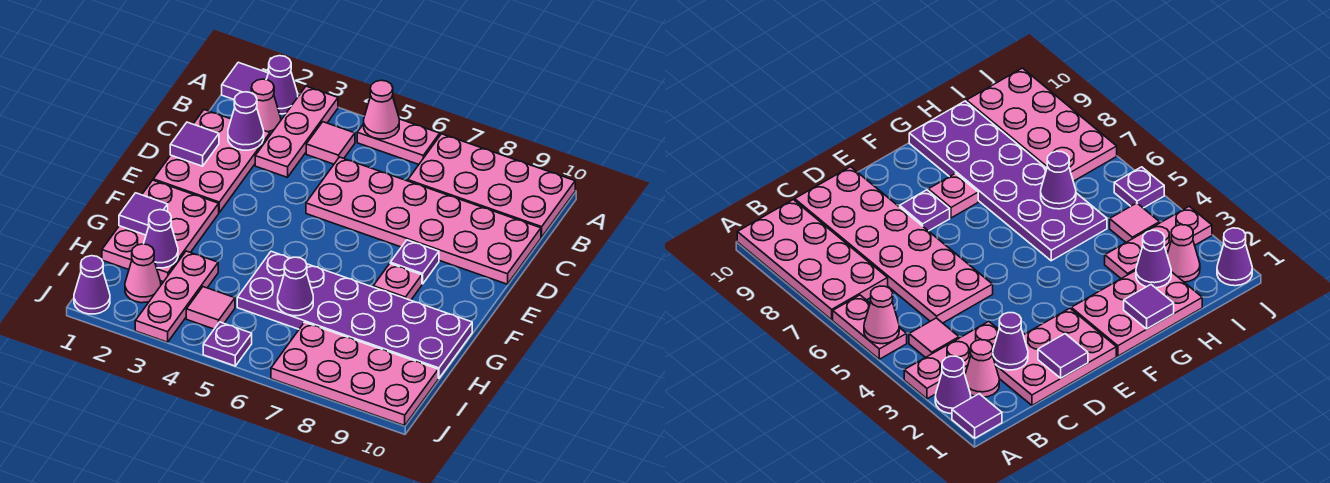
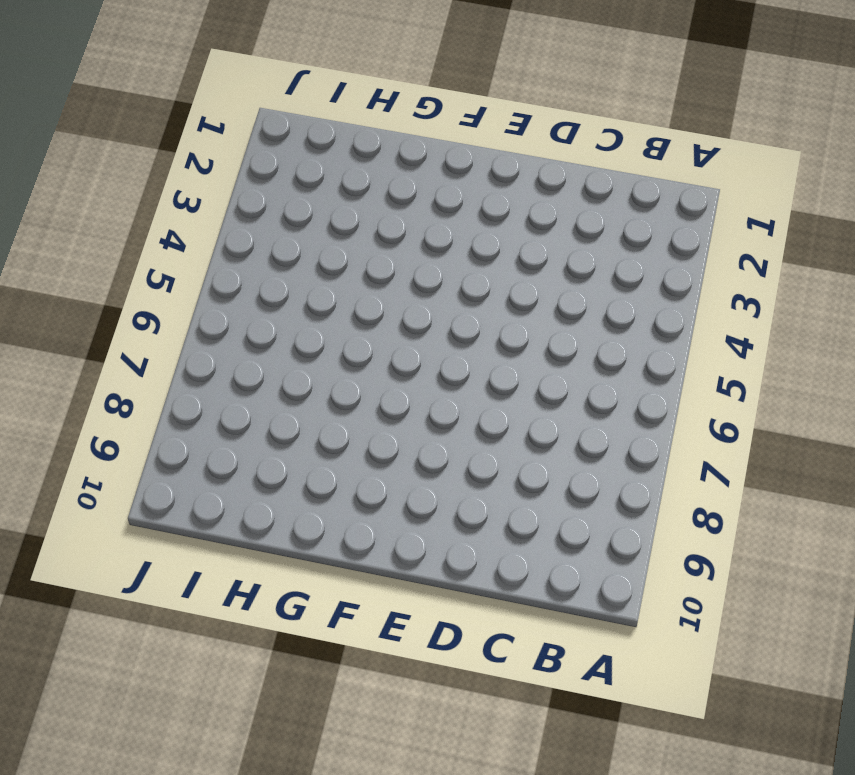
none -> purple 1x1 tile [222,62,268,100]
none -> purple 1x1 cone [266,56,298,114]
none -> pink 1x3 plate [255,86,338,177]

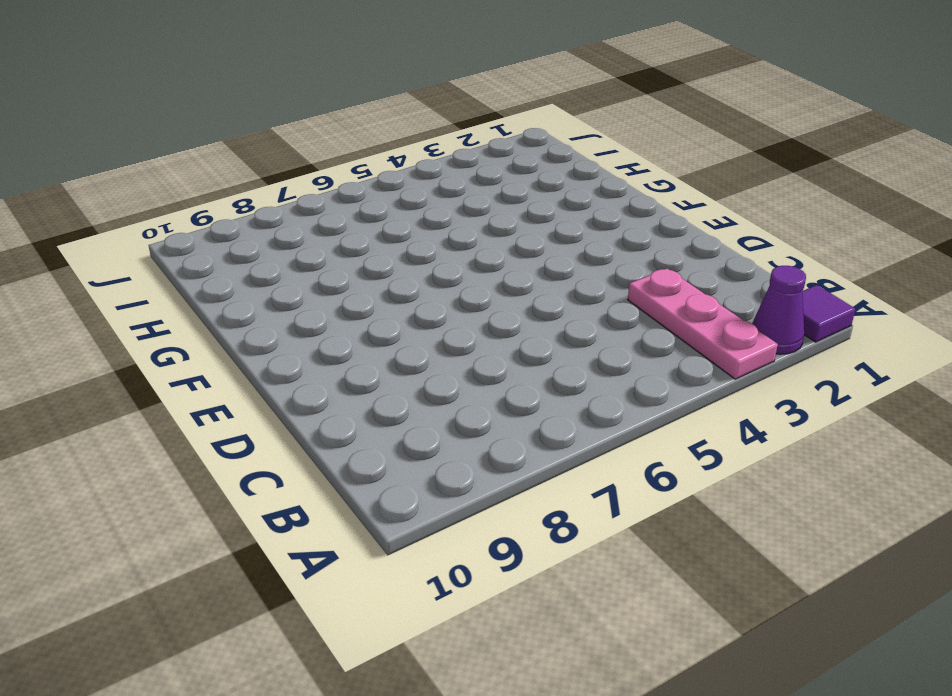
none -> pink 1x2 plate [357,119,440,164]
none -> pink 2x4 plate [408,134,575,237]
none -> pink 1x1 cone [251,79,281,135]

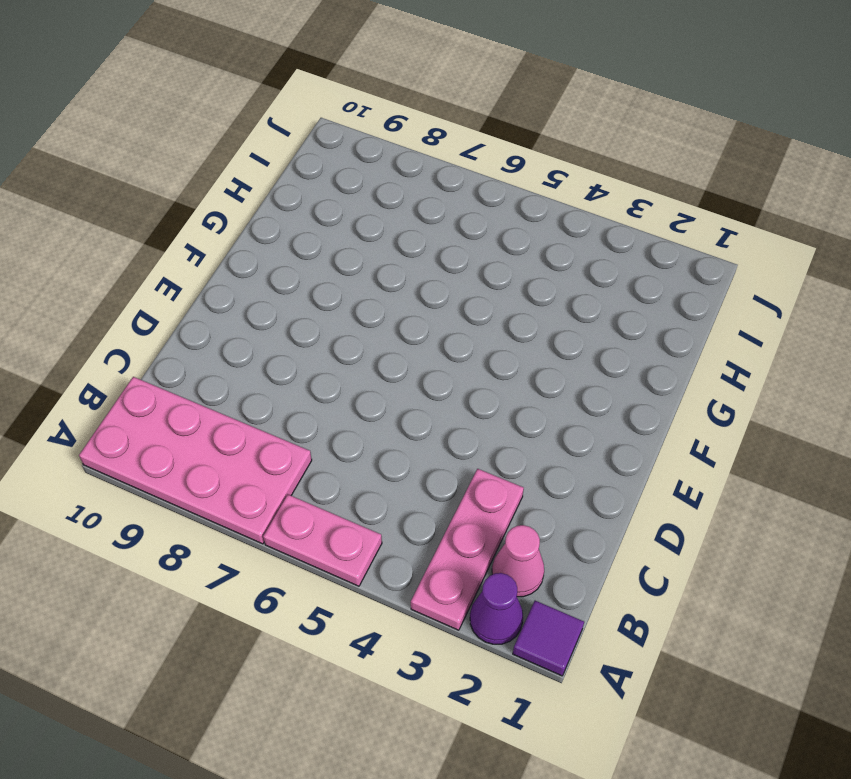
none -> pink 1x1 tile [306,122,355,164]
none -> pink 2x3 plate [153,110,270,212]
none -> pink 2x6 plate [306,157,541,284]

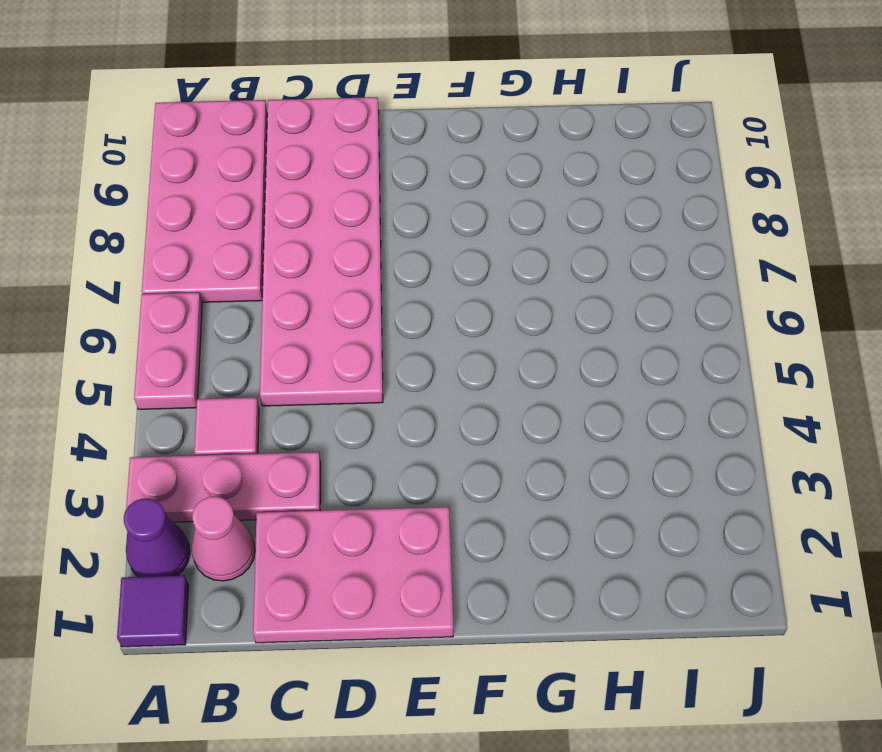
none -> purple 1x1 plate [390,240,439,284]
none -> pink 2x3 plate [102,180,219,282]
none -> pink 1x1 plate [373,264,422,300]

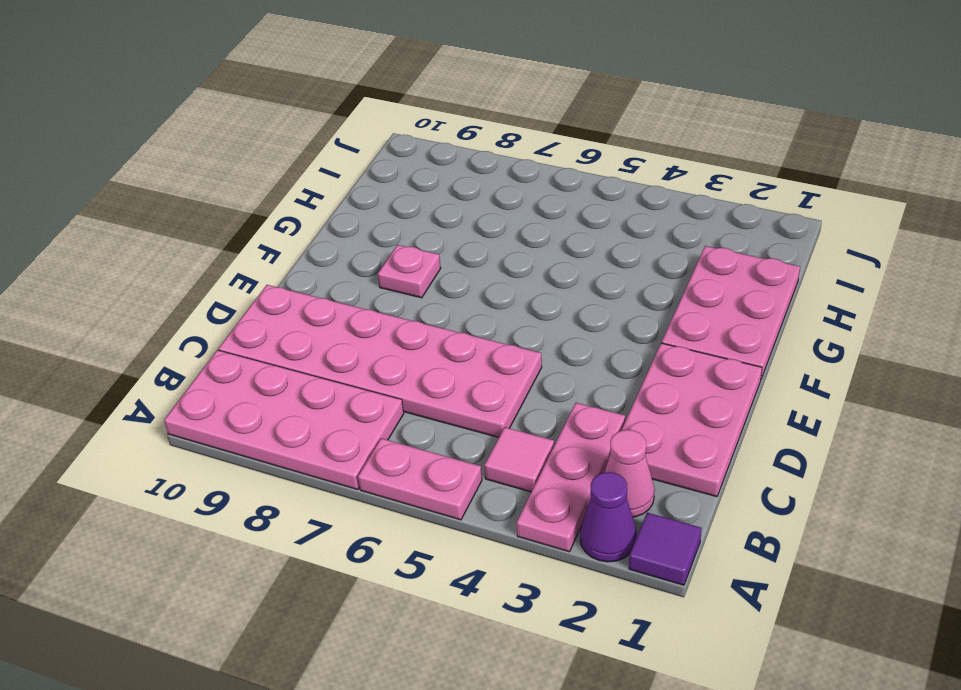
none -> purple 1x1 plate [390,240,439,284]
none -> purple 2x6 plate [237,251,472,378]
none -> pink 1x3 plate [135,251,218,342]

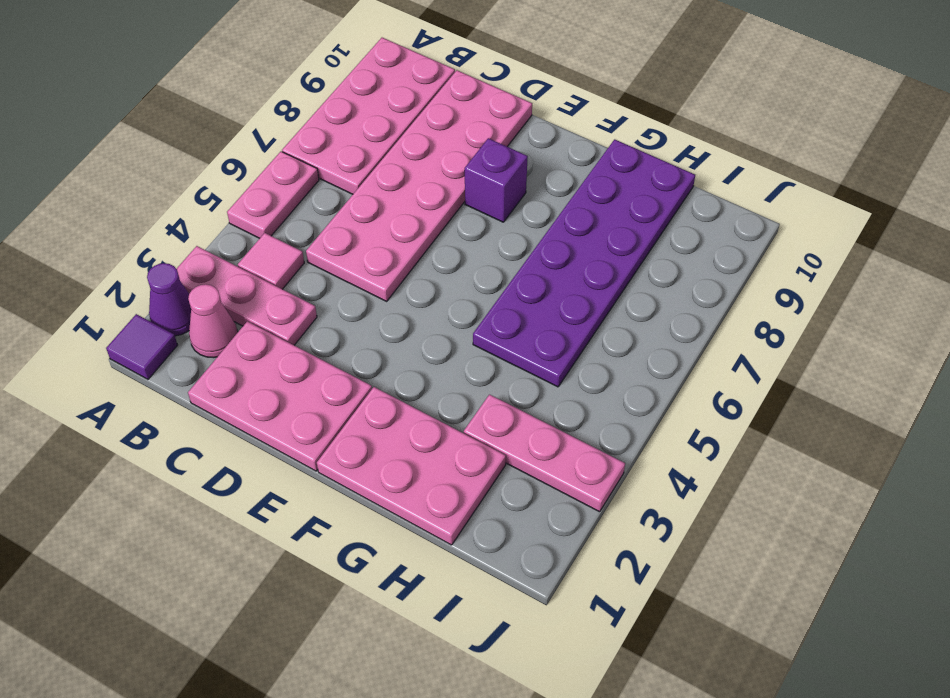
purple 1x1 brick [465,138,528,222] -> purple 1x1 plate [390,240,439,284]
none -> pink 1x1 plate [373,264,422,300]
none -> pink 1x1 cone [125,244,161,303]
none -> pink 1x1 tile [186,287,235,329]

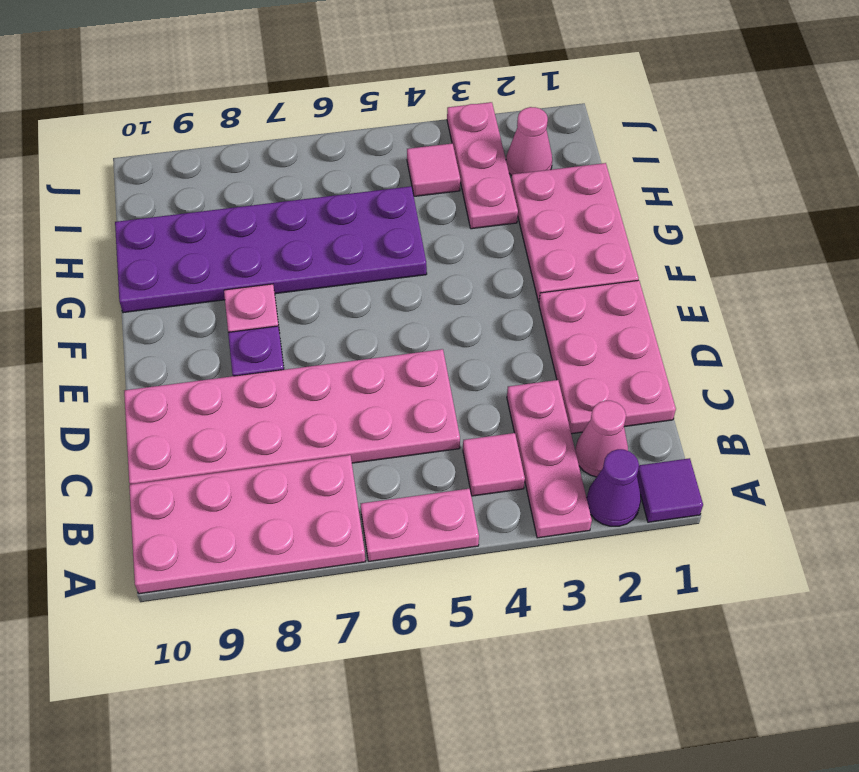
none -> pink 2x4 plate [271,322,438,426]
none -> purple 1x1 cone [74,256,110,314]
none -> purple 1x1 plate [203,322,252,366]

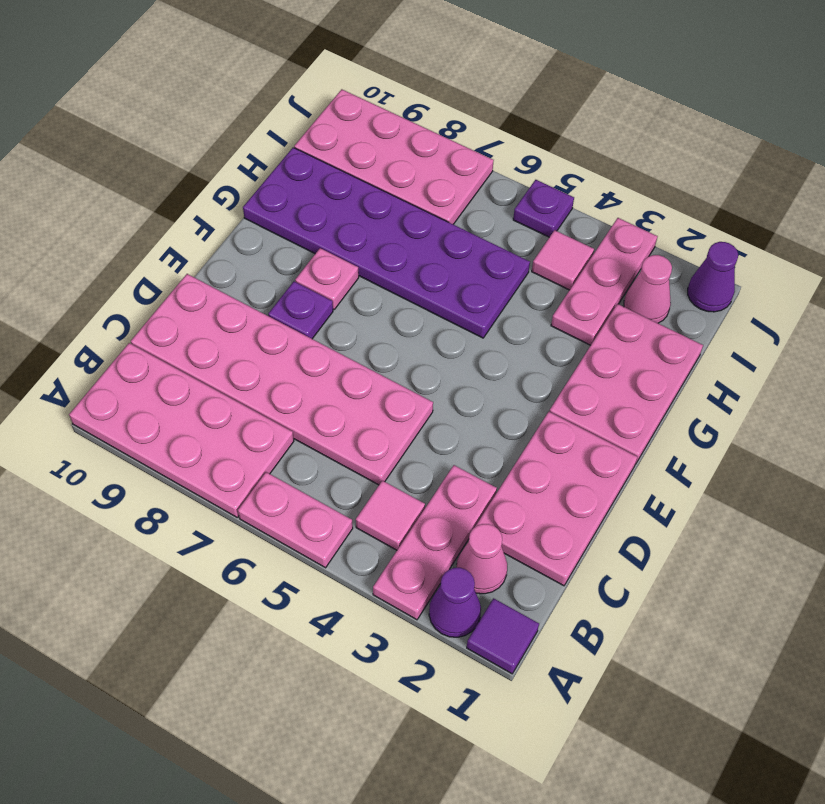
none -> pink 1x1 cone [364,80,399,139]
none -> purple 1x1 cone [228,92,264,150]
none -> purple 1x1 tile [170,122,219,166]

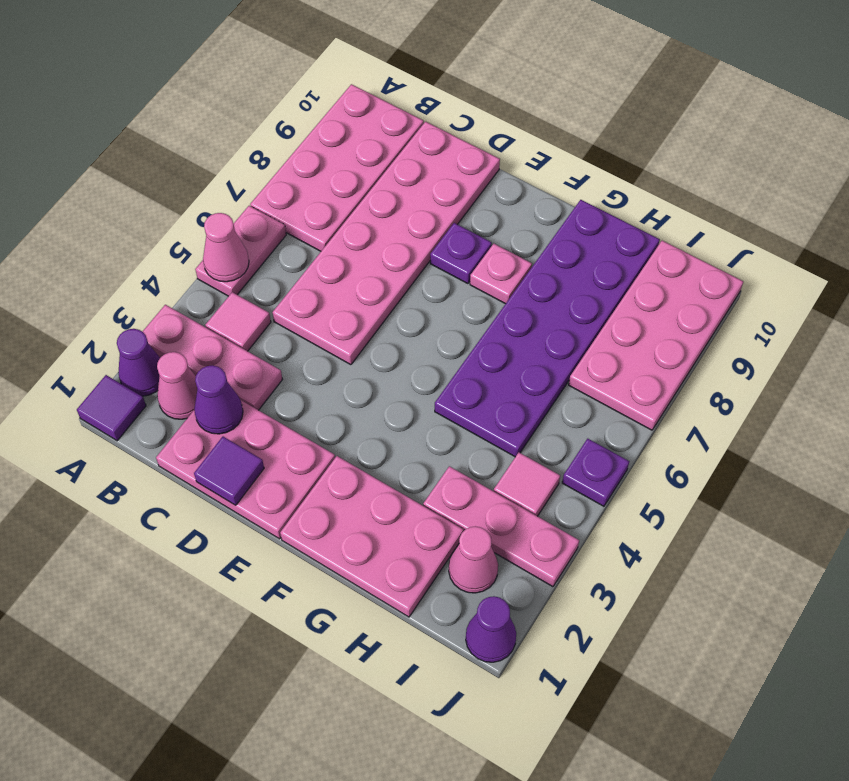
none -> purple 1x1 tile [119,193,168,235]
none -> purple 1x1 cone [144,210,178,268]
none -> purple 1x1 cone [278,257,313,316]

